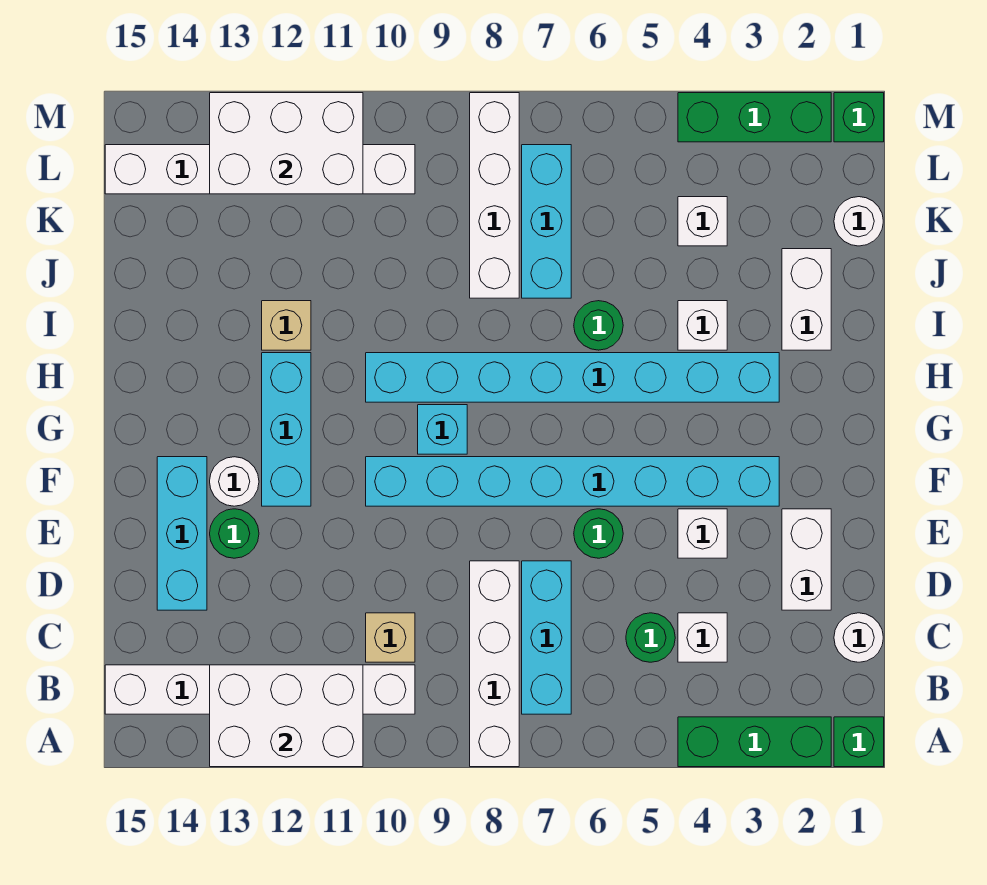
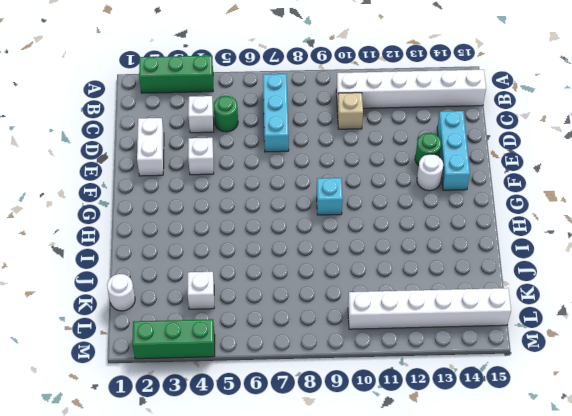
none -> green 1x1 brick [834,717,884,767]
none -> white 1x4 brick [470,561,519,767]
none -> white 1x1 round brick [834,613,883,662]
none -> green 1x1 round brick [574,509,623,558]

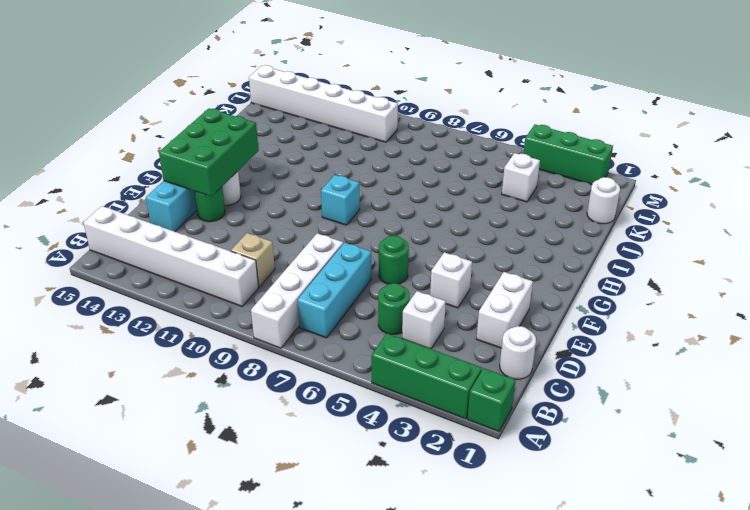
green 2x3 brick [159,109,259,197] -> none
none -> cyan 1x8 brick [366,457,779,506]
none -> cyan 1x3 brick [262,353,311,506]
none -> cyan 1x8 brick [366,353,779,402]
none -> white 1x2 brick [782,249,831,350]

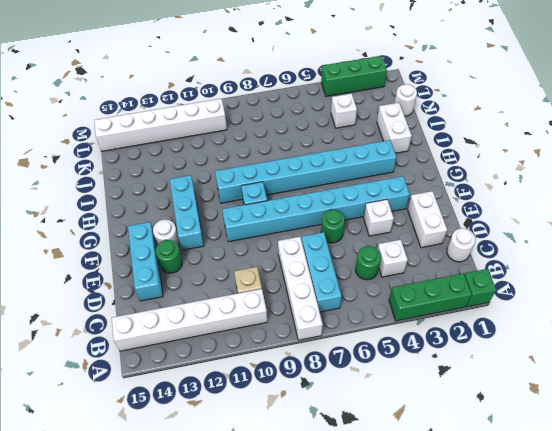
none -> white 1x1 brick [678,301,727,350]
none -> green 1x1 round brick [574,301,623,350]
none -> tan 1x1 brick [262,301,311,350]
none -> cyan 1x3 brick [522,145,571,298]

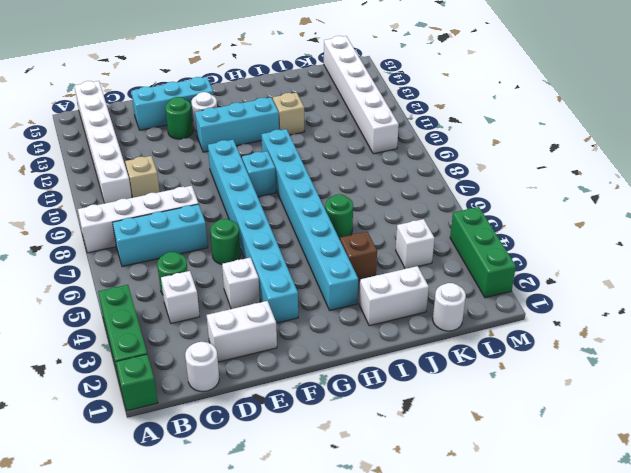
brown 1x1 brick [340,232,377,280] -> white 1x1 brick [678,301,727,350]
none -> cyan 1x3 brick [522,145,571,298]
none -> white 1x4 brick [470,93,519,298]
none -> green 1x1 brick [834,93,884,142]
none -> white 2x3 brick [210,665,363,767]

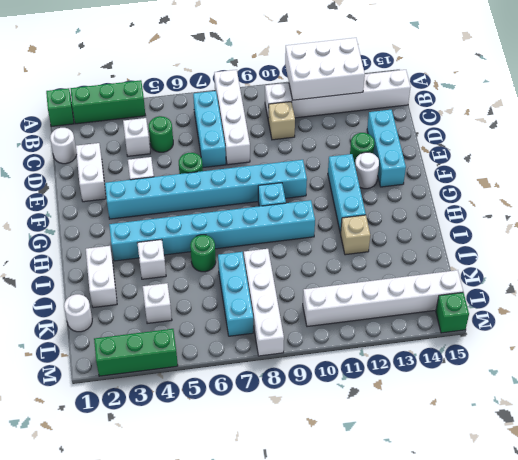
green 1x1 brick [436,293,469,333] -> green 1x1 brick moved to [834,93,884,142]
none -> white 2x3 brick [210,93,363,194]

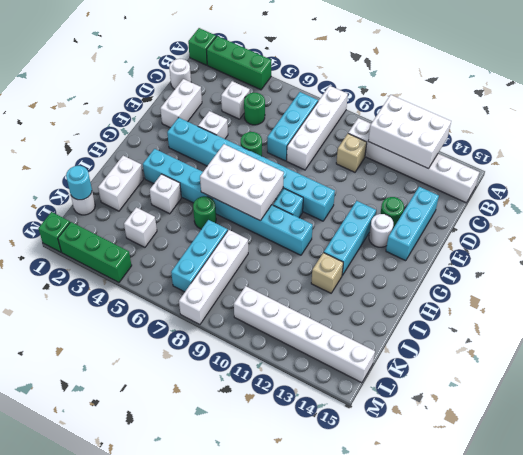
white 2x3 brick [200,144,284,221] -> white 2x3 brick moved to [210,93,363,194]
cyan 1x1 round brick [66,166,92,200] -> none

